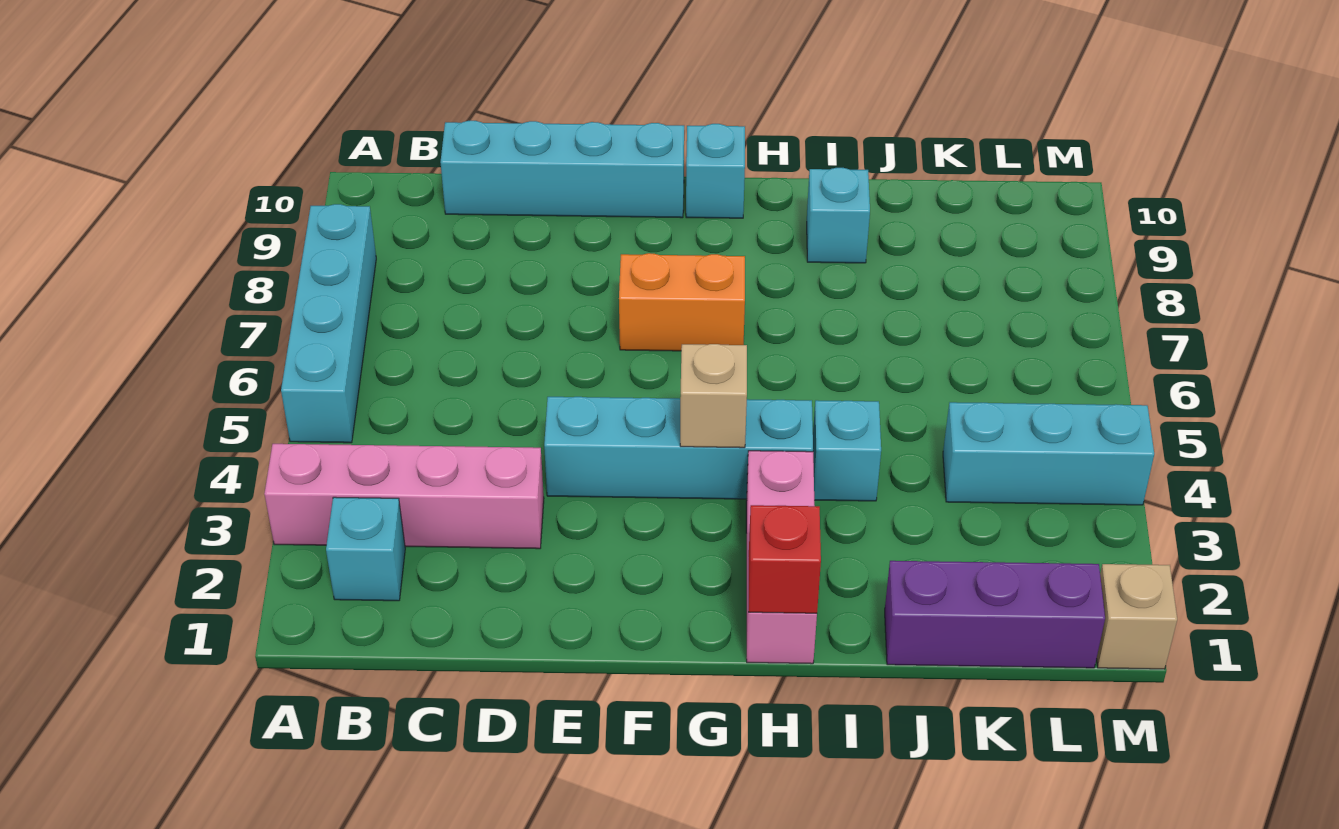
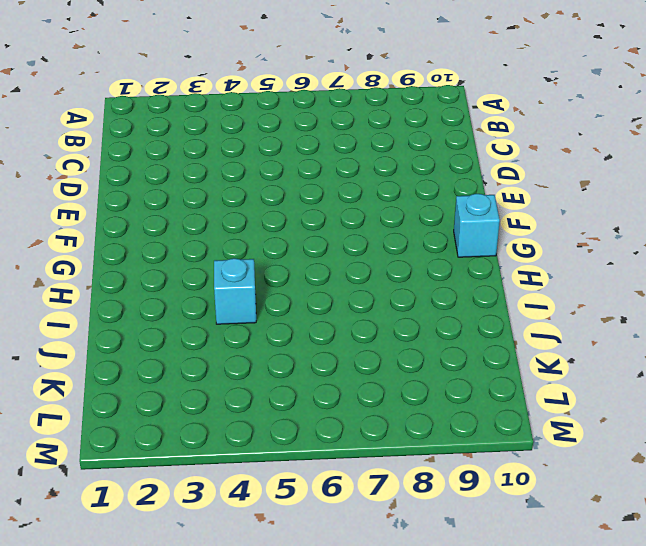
none -> pink 1x4 brick [264,444,544,549]
none -> cyan 1x4 brick [281,204,376,443]
none -> cyan 1x1 brick [326,497,405,601]

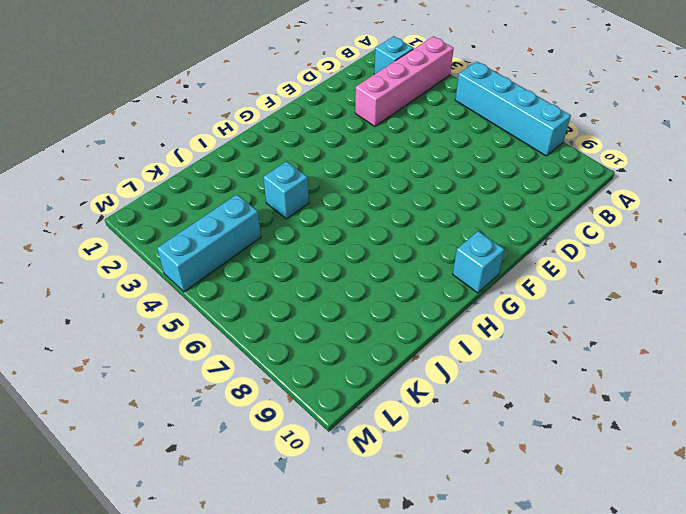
none -> cyan 1x4 brick [440,121,684,218]
none -> cyan 1x4 brick [544,397,813,499]
none -> orange 1x2 brick [619,253,745,351]

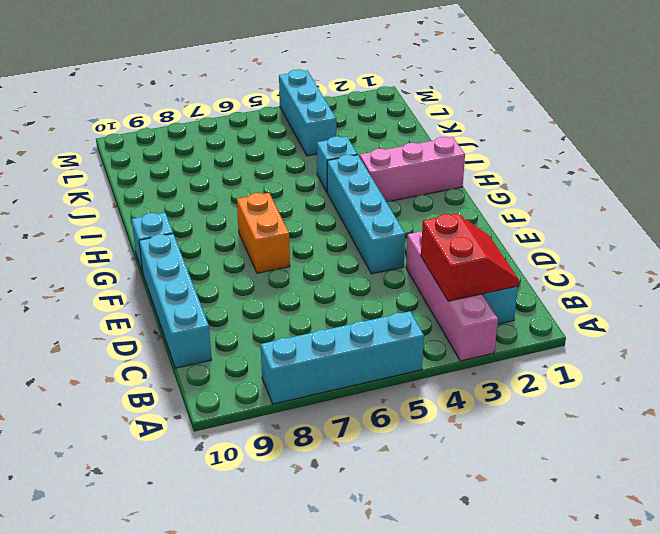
red 2x2 slope [421,213,519,301] -> none
none -> cyan 1x1 brick [807,168,870,263]
none -> purple 1x3 brick [885,561,1105,668]
none -> tan 1x1 brick [1097,564,1177,669]

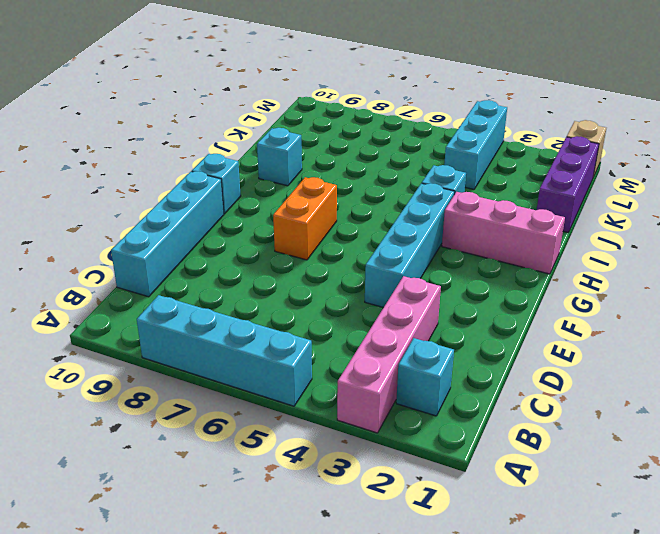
none -> tan 1x1 brick [680,344,747,448]
none -> red 1x1 brick [749,505,821,613]

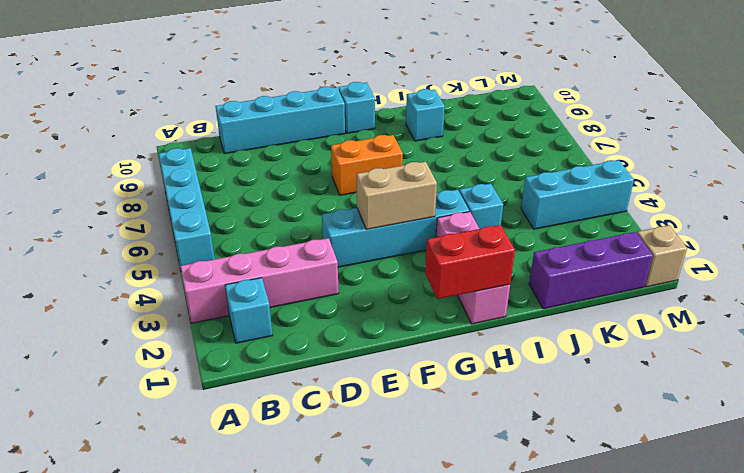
tan 1x2 brick [357,162,437,229] -> tan 1x1 brick [680,344,747,448]
red 1x2 brick [425,225,515,299] -> red 1x1 brick [749,505,821,613]

